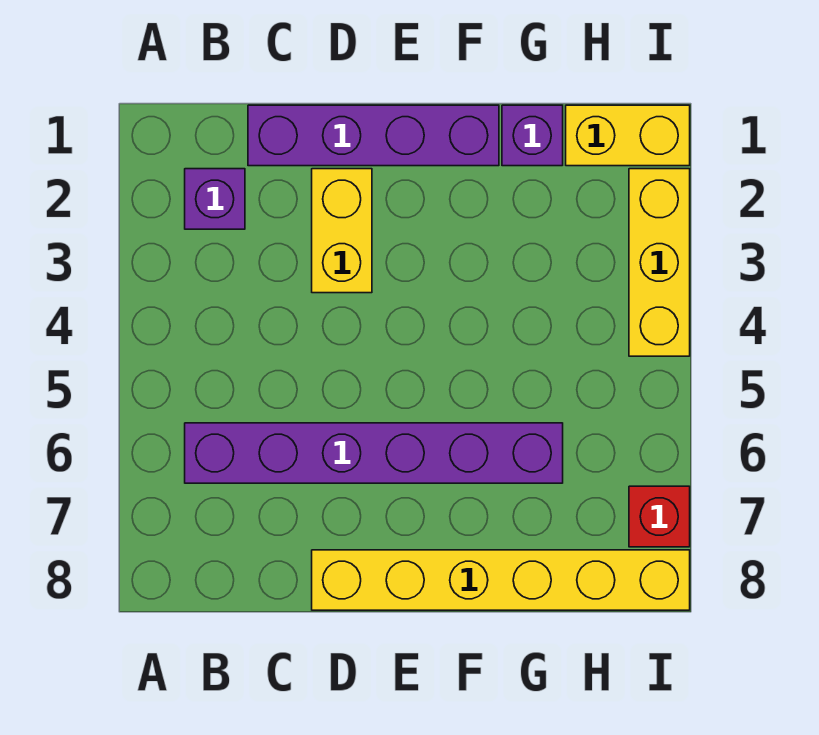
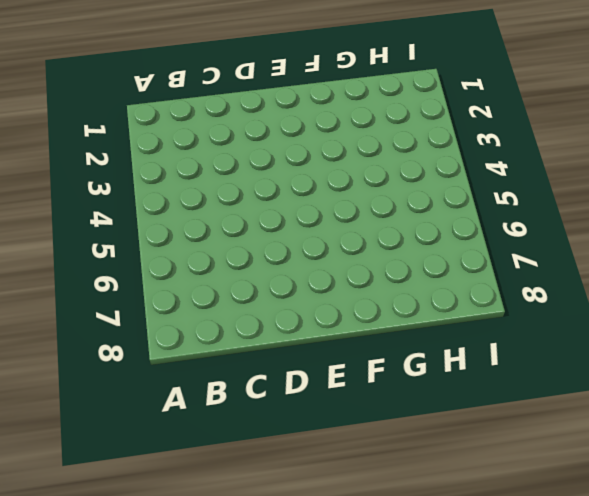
none -> purple 1x1 brick [185,169,245,229]
none -> purple 1x6 brick [185,423,563,483]

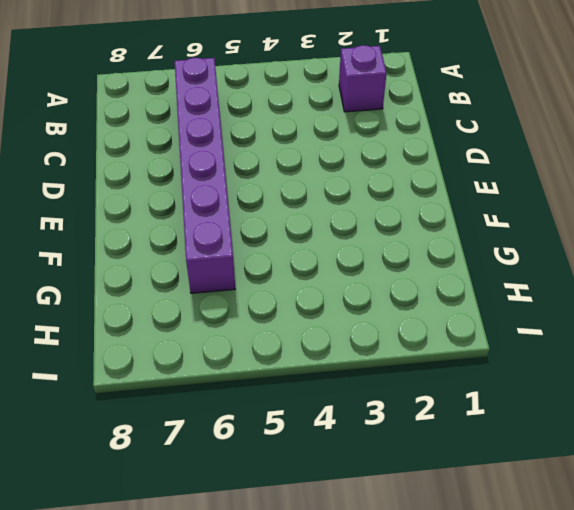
none -> purple 1x4 brick [248,105,499,166]
none -> yellow 1x2 brick [312,169,372,293]

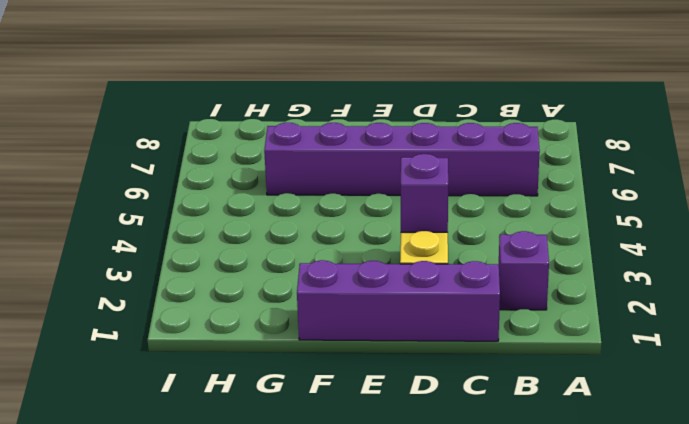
purple 1x1 brick [401,154,448,232] -> purple 1x1 brick moved to [502,105,563,166]
none -> yellow 1x6 brick [312,550,690,610]
none -> yellow 1x2 brick [566,105,690,166]

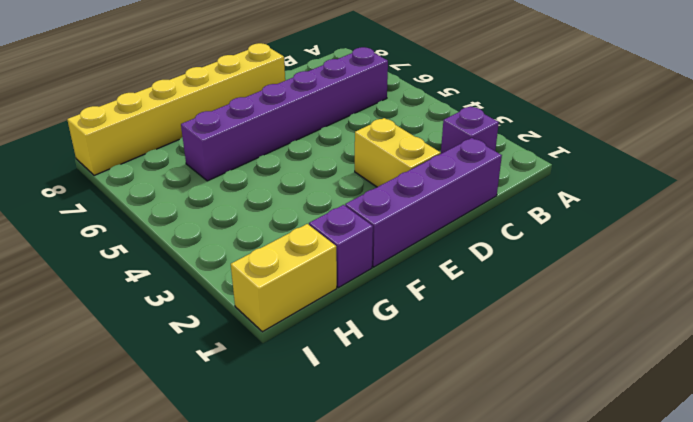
none -> yellow 1x3 brick [629,169,690,356]
none -> red 1x1 brick [629,486,690,547]

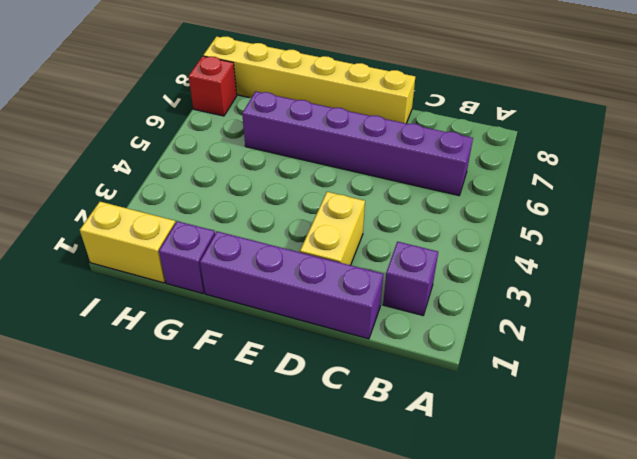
none -> yellow 1x3 brick [629,169,690,356]

